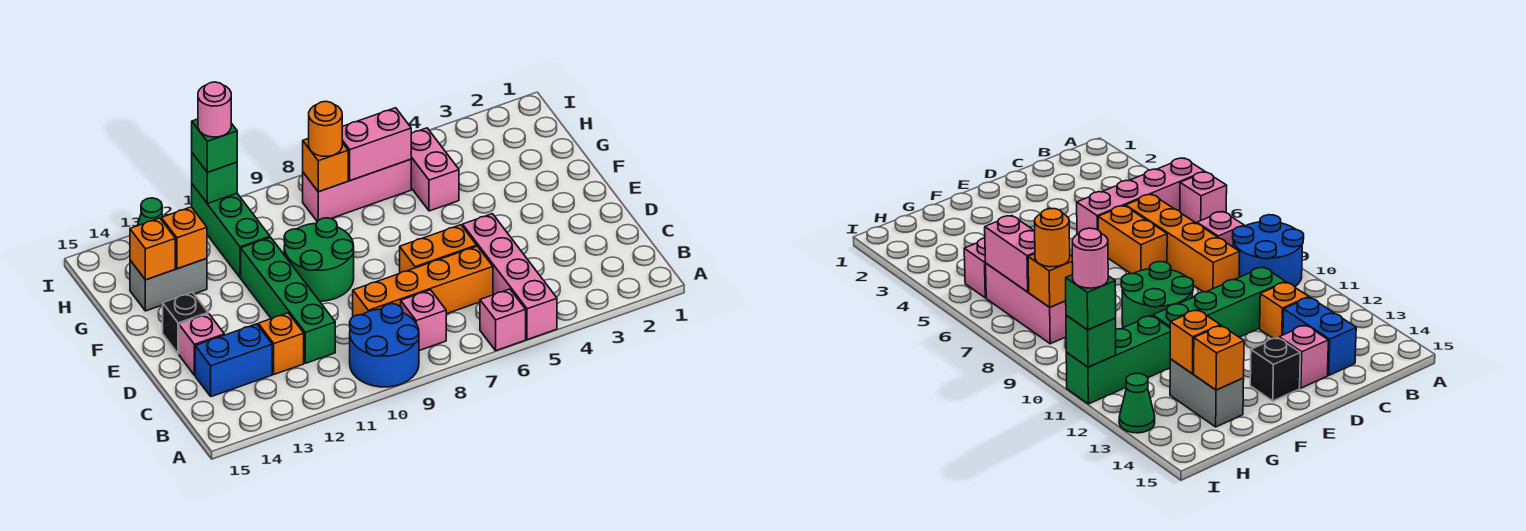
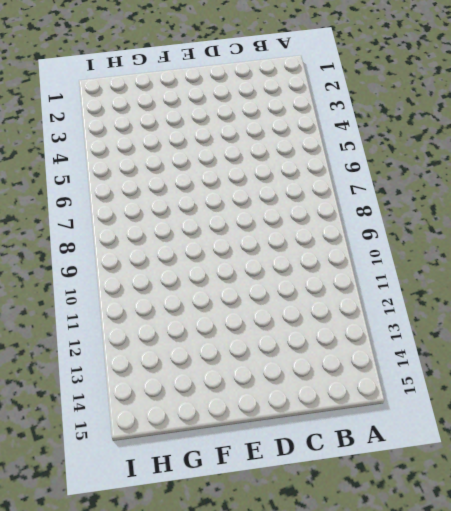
none -> pink 1x4 brick [463,214,557,340]
none -> pink 1x1 brick [480,289,526,351]
none -> blue 2x2 round brick [350,304,419,387]

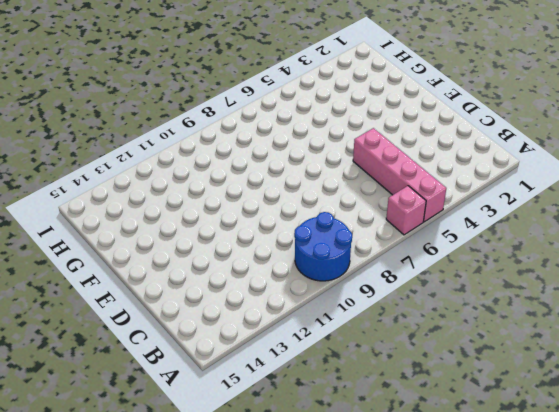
none -> pink 1x1 brick [401,290,446,350]
none -> orange 1x4 brick [353,246,493,317]
none -> green 1x4 brick [241,237,335,363]

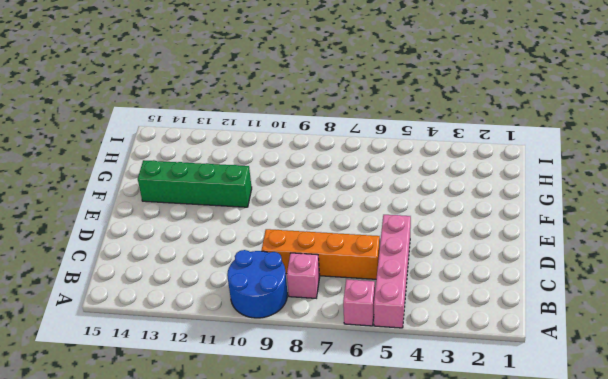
green 1x4 brick [138,160,252,207] -> green 1x4 brick turned to [241,237,335,363]
none -> orange 1x1 brick [258,313,304,374]
none -> blue 1x2 brick [195,324,272,397]
none -> orange 1x2 brick [400,225,477,273]

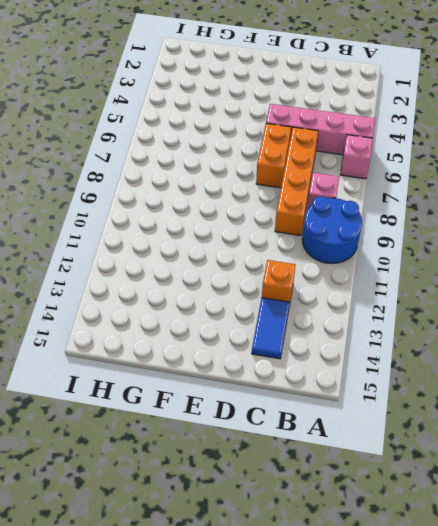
blue 1x2 tile [252,298,290,359] -> blue 1x2 brick [195,324,272,397]
none -> green 1x4 brick [241,237,335,363]
none -> pink 1x1 brick [179,314,224,375]
none -> green 2x2 round brick [284,218,354,301]

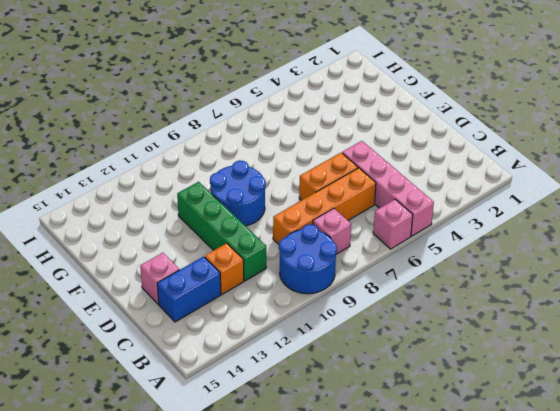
blue 2x2 round brick [210,161,266,226] -> green 2x2 round brick [284,218,354,301]
none -> black 1x1 brick [163,292,208,354]
none -> pink 1x2 brick [411,128,459,211]
none -> green 1x3 brick [192,184,270,278]

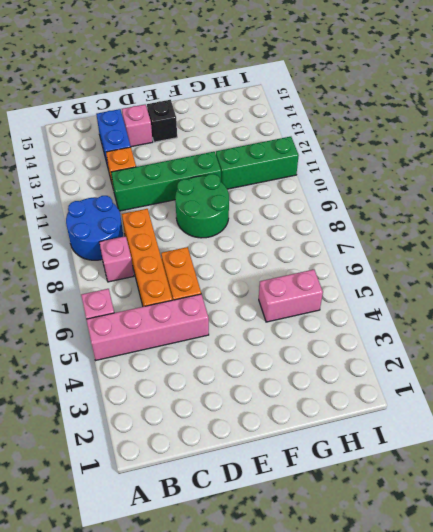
none -> grey 1x2 brick [130,258,207,311]
none -> pink 1x3 brick [303,159,411,221]
none -> green 1x1 cone [138,198,163,226]

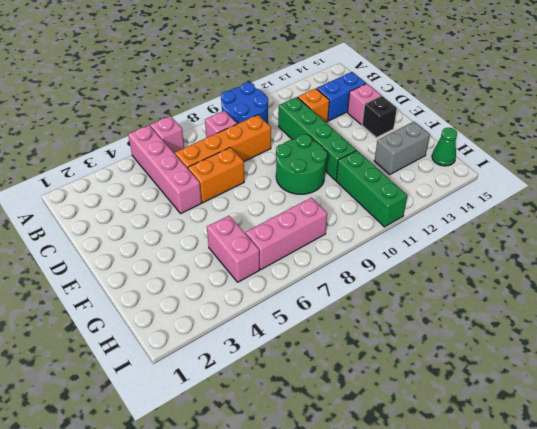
green 1x1 cone [432,128,457,166] -> green 1x1 cone moved to [138,198,163,226]
none -> orange 1x1 brick [161,207,207,269]
none -> orange 1x1 brick [130,218,175,280]
none -> pink 1x2 brick [342,108,411,181]

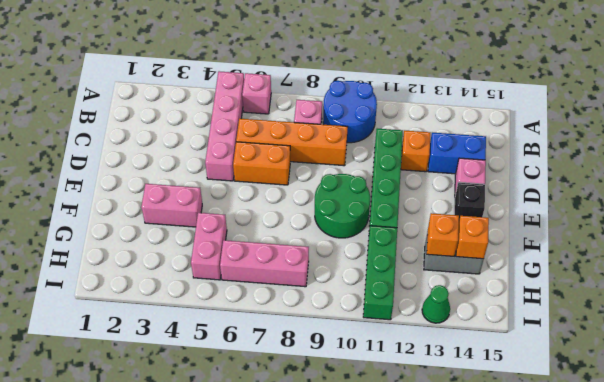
pink 1x2 brick [141,184,202,227] -> pink 1x2 brick moved to [342,108,411,181]
none -> orange 1x1 brick [303,138,348,192]
none -> green 1x1 brick [192,153,237,204]
none -> orange 1x1 round brick [309,101,342,156]

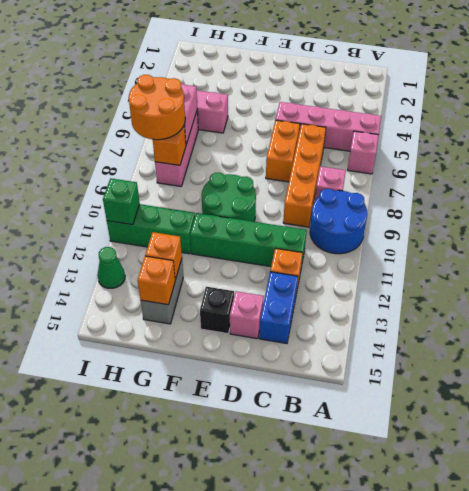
orange 2x2 round brick [129,75,185,140] -> orange 1x1 round brick [309,101,342,156]
none -> green 1x1 brick [192,119,237,172]
none -> pink 1x1 round brick [198,82,231,137]

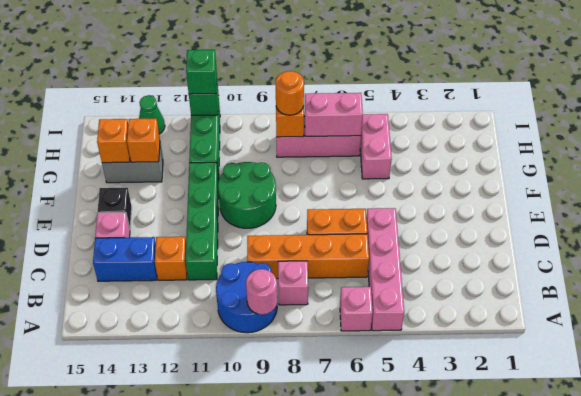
pink 1x1 round brick [246,269,277,315] -> pink 1x1 round brick moved to [198,82,231,137]

